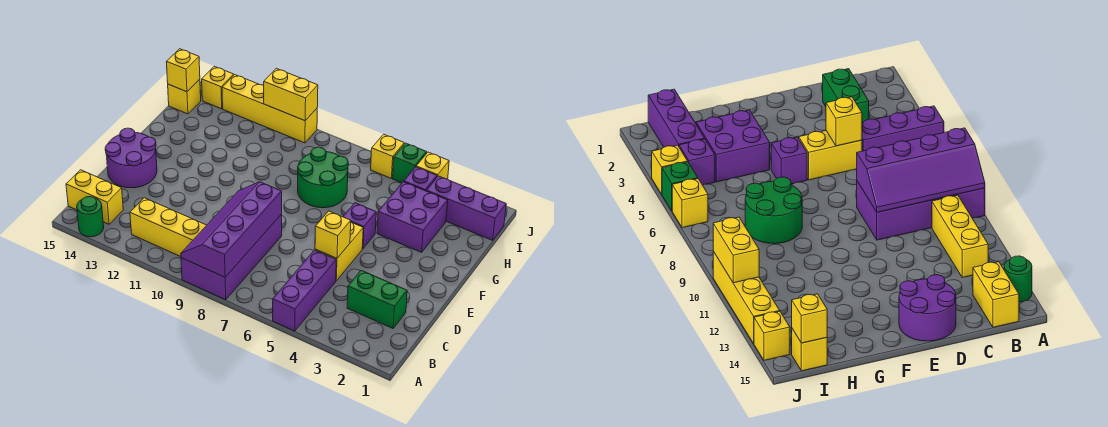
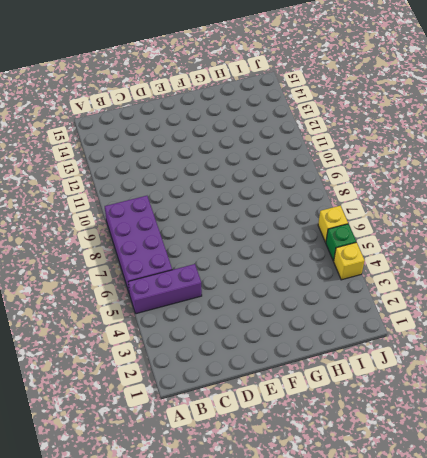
purple 2x4 brick [105,196,172,292] -> purple 2x4 brick turned to [181,214,282,300]
none -> green 1x1 round brick [77,196,104,237]
none -> yellow 1x3 brick [130,198,206,257]
none -> yellow 1x2 brick [66,170,123,224]

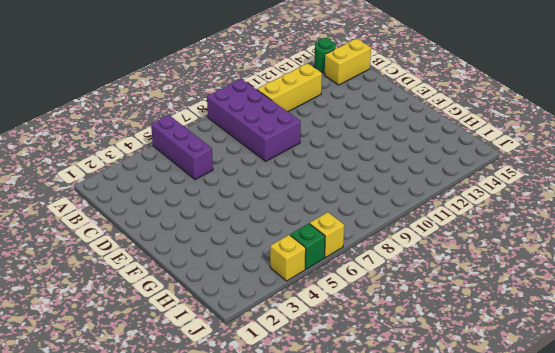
none -> green 1x2 brick [347,270,407,328]
none -> yellow 1x2 brick [315,222,363,281]
none -> purple 2x2 round brick [105,128,157,188]

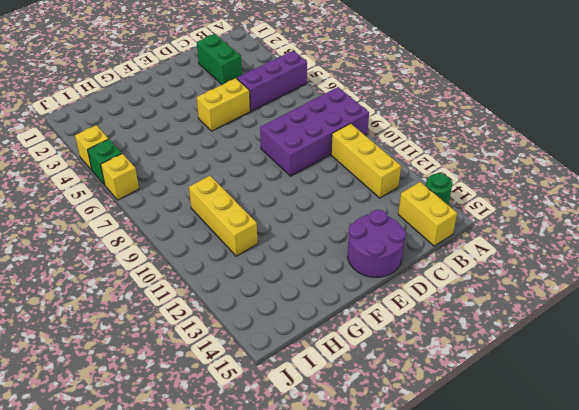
yellow 1x3 brick [189,176,258,256] -> none
none -> purple 1x1 brick [343,203,376,249]
none -> purple 2x2 brick [377,182,448,252]
none -> green 2x2 round brick [298,147,348,208]

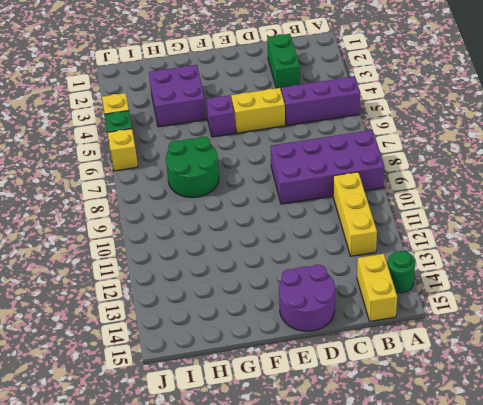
none -> purple 1x3 brick [426,176,506,240]
none -> purple 1x1 brick [404,167,437,191]
none -> yellow 1x1 brick [168,79,201,114]

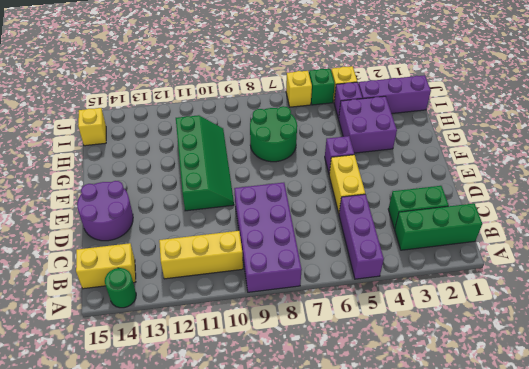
green 1x3 brick [395,203,482,250] -> none
green 2x4 slope [176,115,234,211] -> none
none -> yellow 1x4 brick [222,75,317,143]
none -> yellow 1x1 brick [201,66,234,109]
none -> purple 2x4 slope [181,182,282,277]

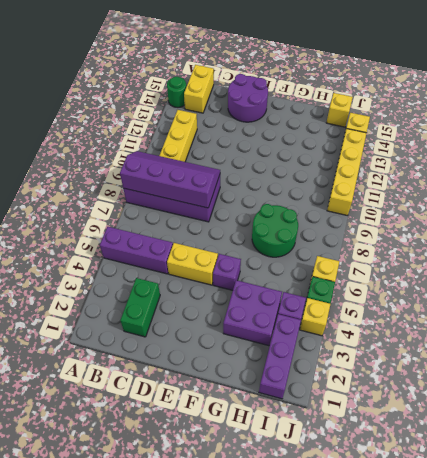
none -> yellow 1x1 brick [315,211,351,258]
none -> yellow 1x1 brick [167,49,200,92]
none -> yellow 1x2 brick [264,68,318,121]

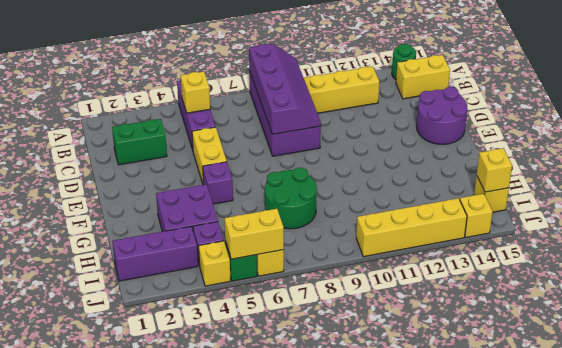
yellow 1x1 brick [181,72,210,113] -> yellow 1x1 brick moved to [315,211,351,258]
yellow 1x2 brick [225,209,284,259] -> yellow 1x2 brick moved to [264,68,318,121]

